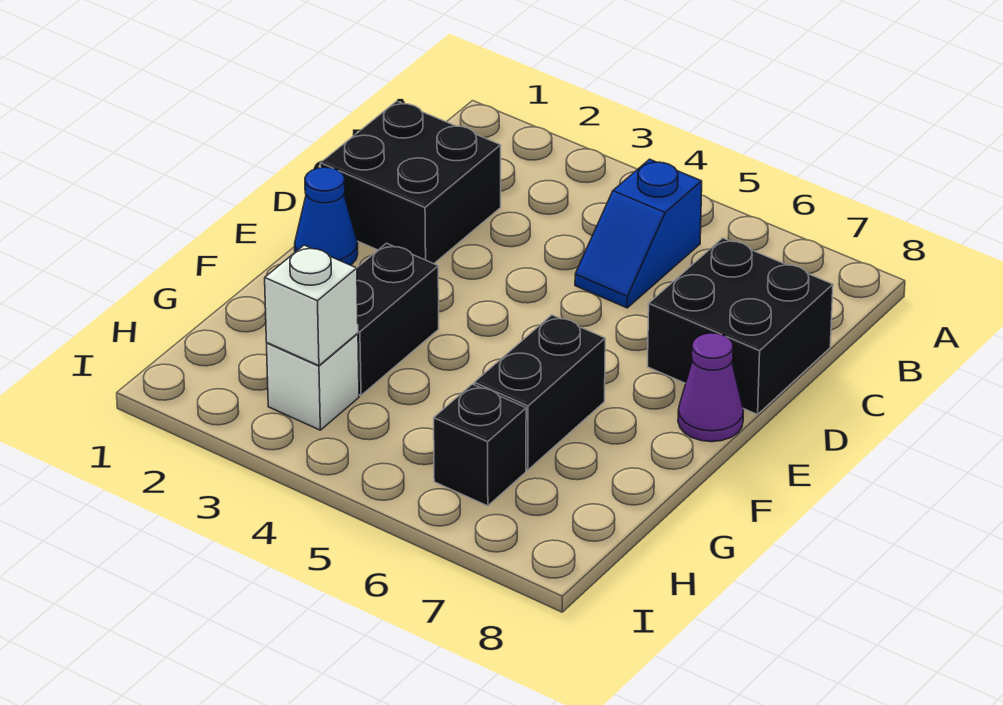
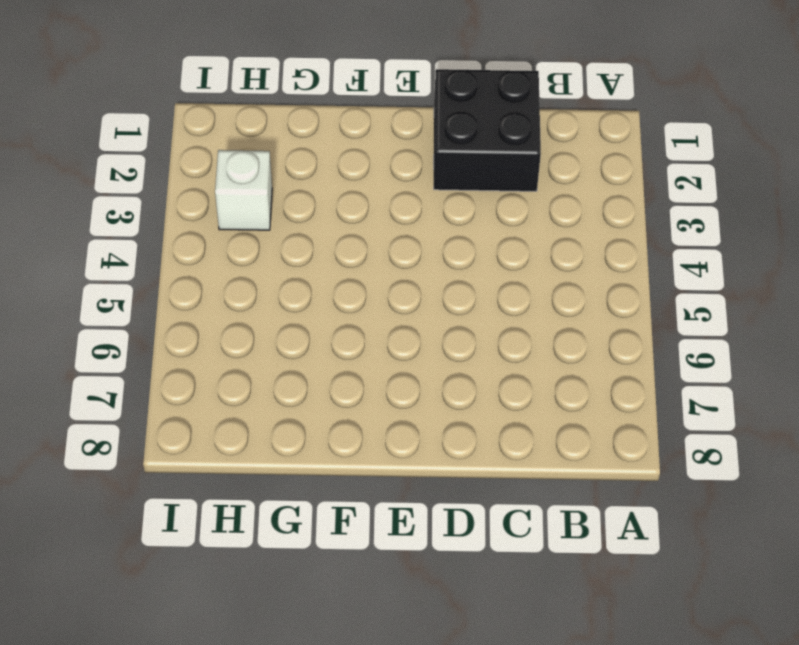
none -> blue 1x2 slope [575,159,702,308]
none -> black 2x2 brick [648,238,833,415]

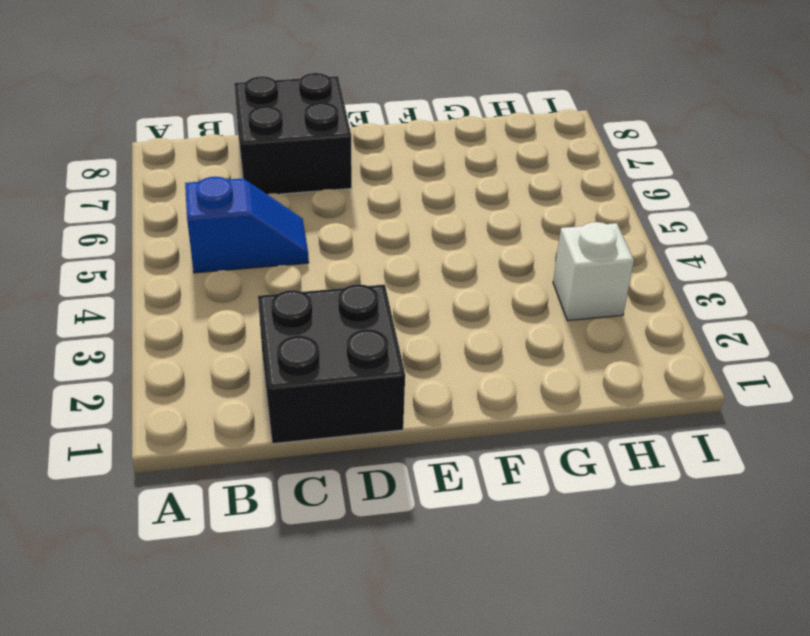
none -> blue 1x1 cone [295,167,358,265]
none -> purple 1x1 cone [678,333,743,442]

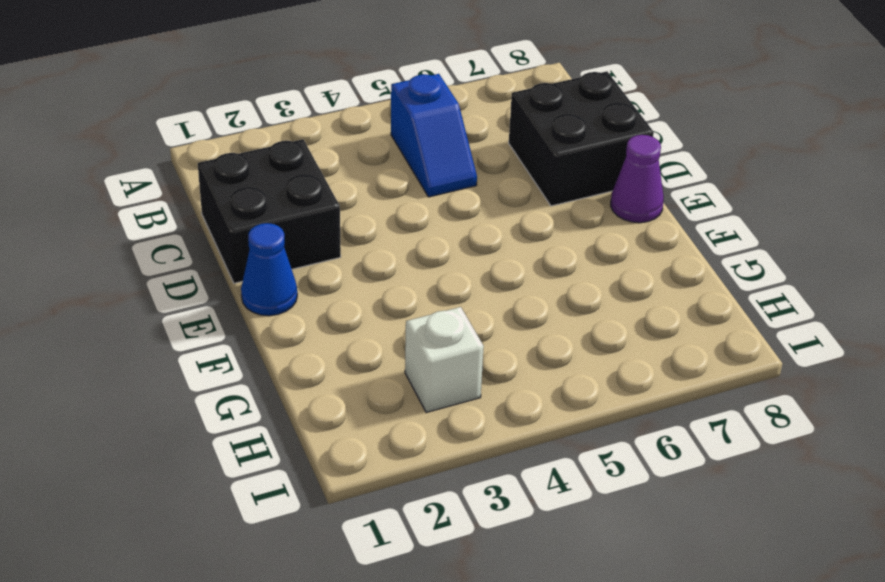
none -> black 1x2 brick [357,243,439,395]
none -> black 1x2 brick [474,315,605,470]

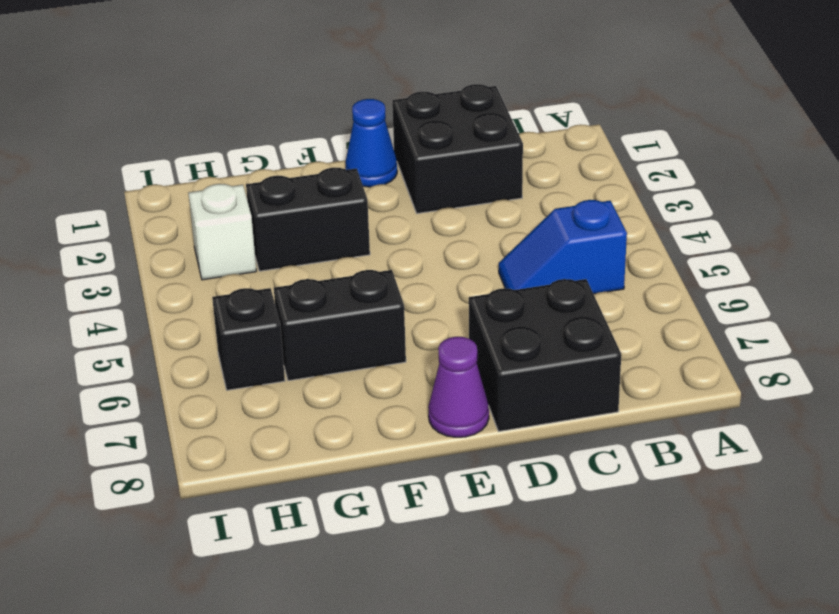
none -> white 1x1 brick [265,245,358,366]

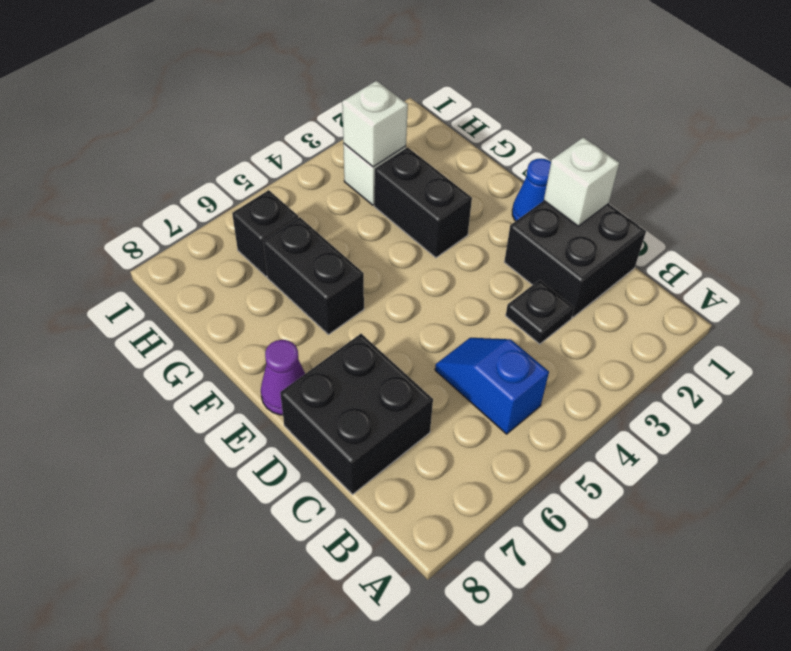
black 1x1 plate [506,280,574,344] -> none
white 1x1 brick [544,137,619,226] -> none

